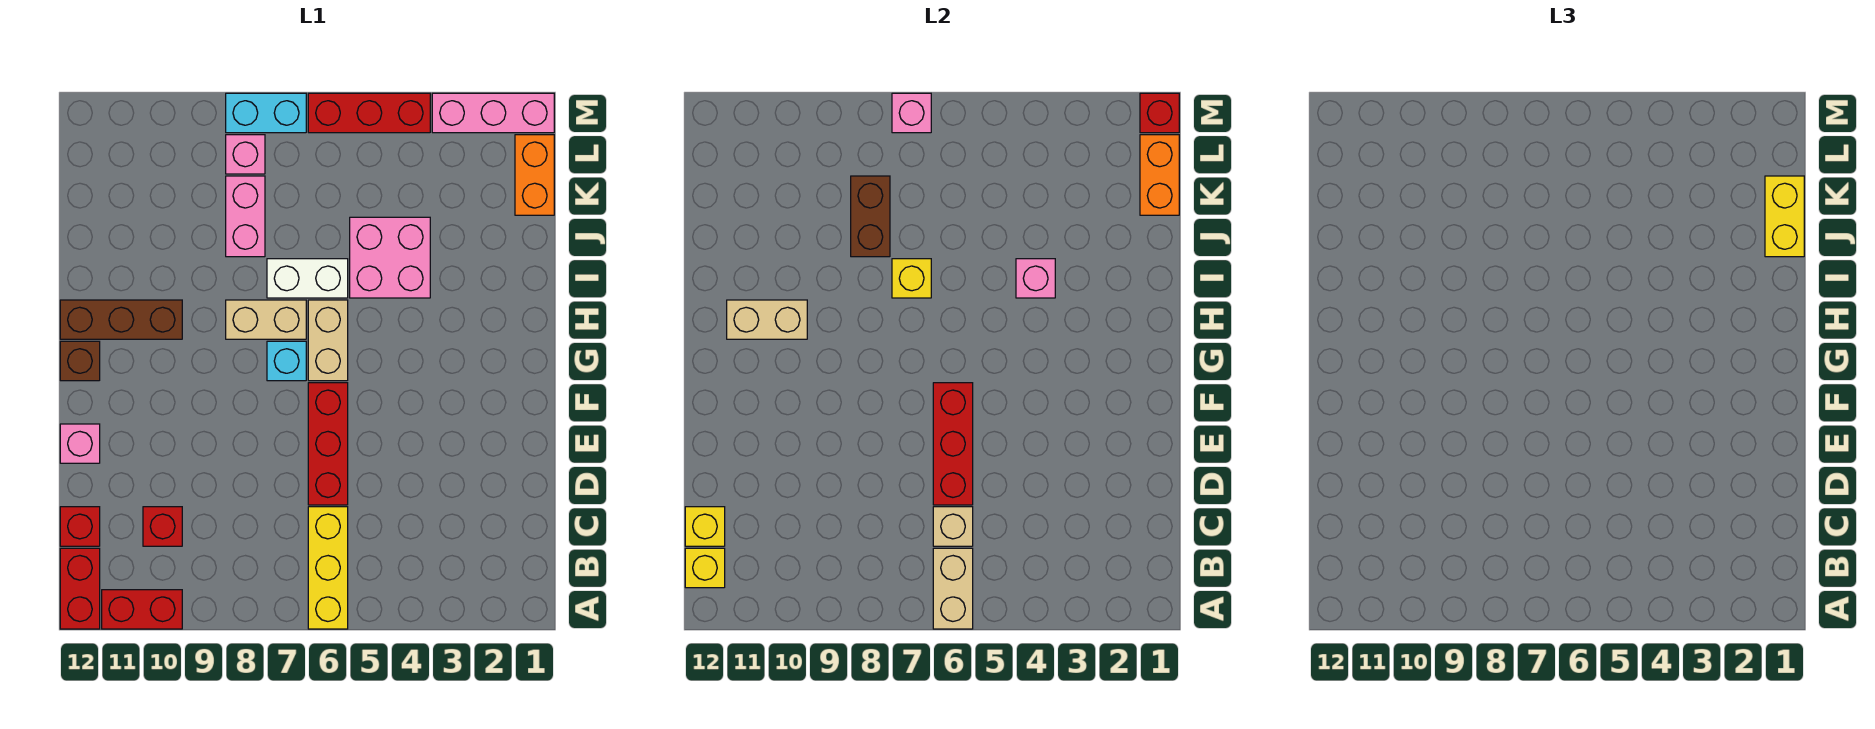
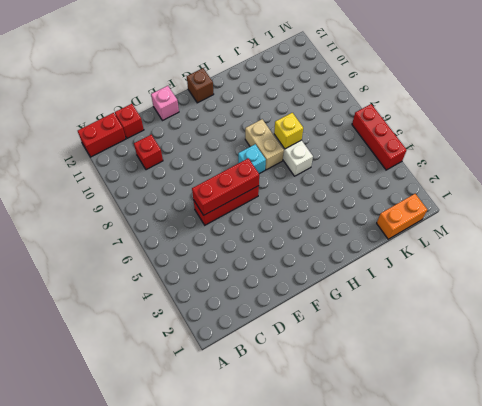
none -> yellow 1x3 brick [308,507,348,629]
none -> red 1x2 brick [102,590,182,629]
none -> tan 1x2 brick [308,300,348,381]
none -> brown 1x3 brick [60,300,182,339]

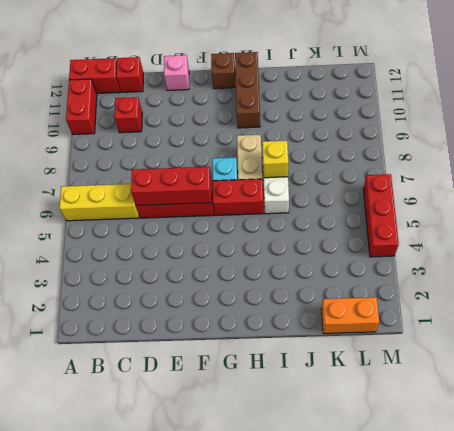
red 1x2 brick [213,179,264,215] -> tan 1x2 brick [308,300,348,381]
none -> pink 2x2 brick [350,217,430,298]
none -> pink 1x2 brick [226,176,265,257]
none -> pink 1x1 brick [226,135,265,174]
none -> pink 1x3 brick [432,93,554,133]

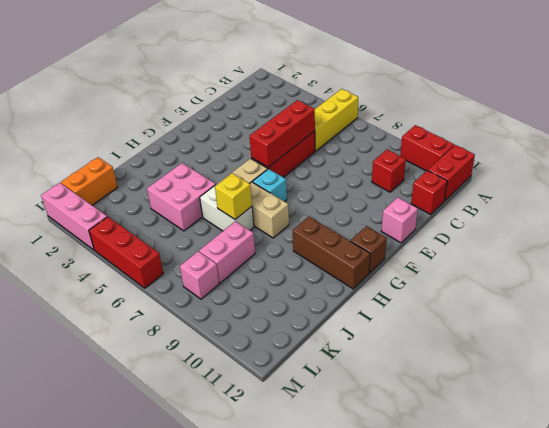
none -> cyan 1x2 brick [226,93,306,133]
none -> tan 1x2 brick [933,548,973,629]
none -> yellow 1x1 brick [685,548,725,588]
none -> tan 1x1 brick [933,507,973,546]

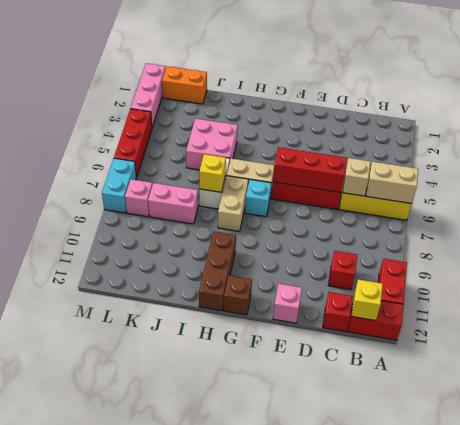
none -> yellow 1x1 brick [685,507,725,546]
none -> tan 1x2 brick [727,300,807,339]
none -> pink 1x1 brick [1016,259,1055,298]
none -> brown 1x2 brick [851,176,890,257]

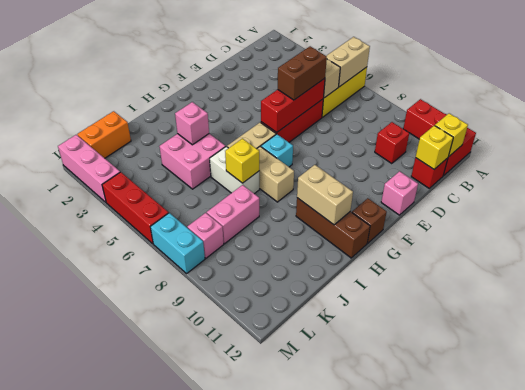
brown 1x2 brick [278,46,327,100] -> brown 1x2 brick moved to [851,176,890,257]
none -> orange 1x2 brick [1140,135,1179,215]
none -> red 1x1 brick [1140,93,1179,133]
none -> pink 1x1 brick [892,93,931,133]
none -> yellow 1x2 brick [1765,176,1804,257]

